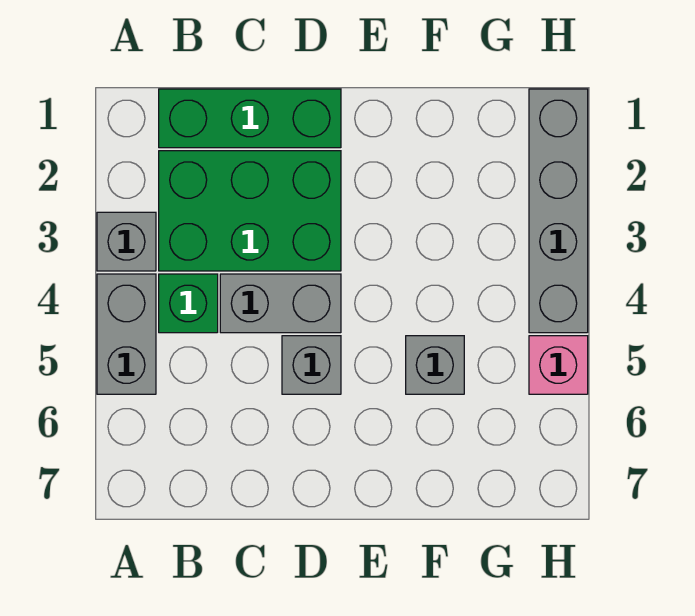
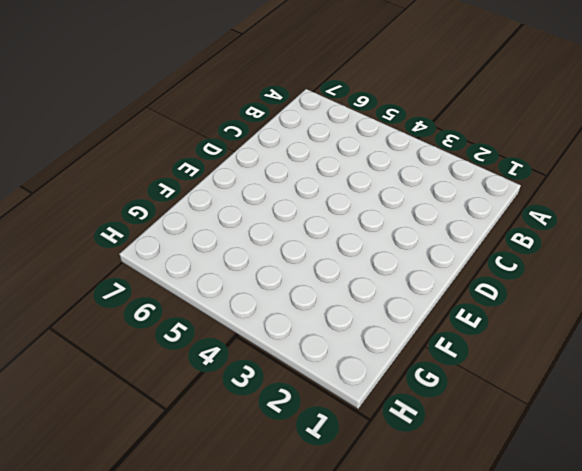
none -> grey 1x1 brick [97,212,156,271]
none -> grey 1x2 brick [97,274,156,394]

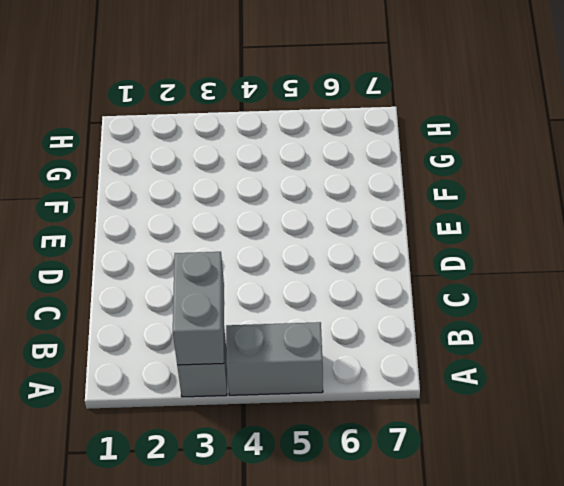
grey 1x2 brick [173,252,224,365] -> grey 1x2 brick moved to [220,274,341,333]
none -> green 1x3 brick [159,89,341,148]
none -> green 2x3 brick [159,151,341,271]

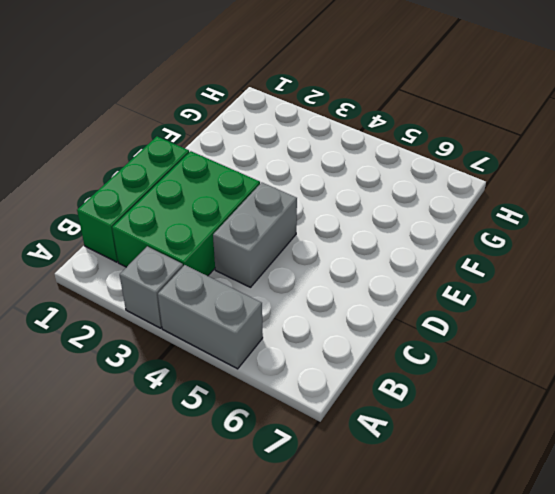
none -> green 1x1 brick [159,274,218,333]
none -> grey 1x1 brick [282,336,341,394]

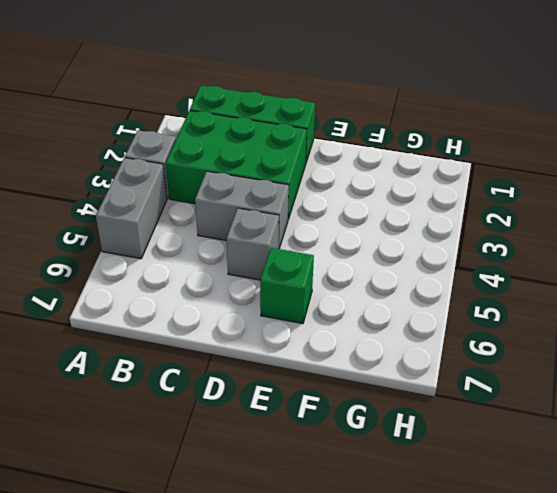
green 1x1 brick [260,248,314,324] -> green 1x1 brick moved to [159,274,218,333]
none -> grey 1x1 brick [406,336,464,394]
none -> grey 1x4 brick [529,89,588,333]

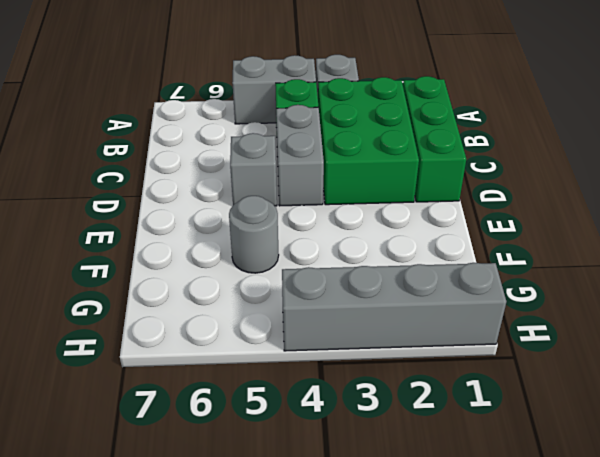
grey 1x1 round brick [229,196,279,273] -> grey 1x1 brick [406,336,464,394]
none -> pink 1x1 brick [529,336,588,394]

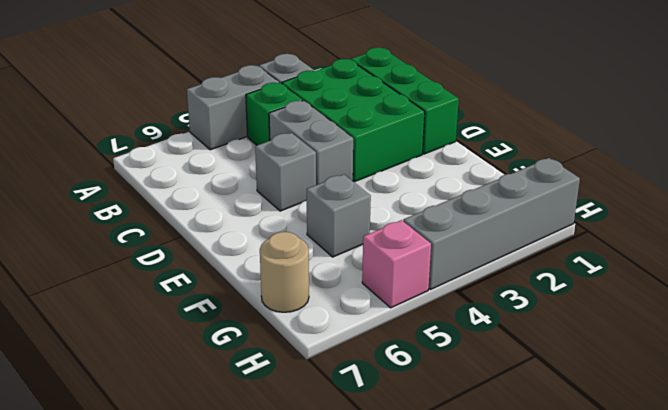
tan 1x1 round brick [260,232,309,312] -> none

